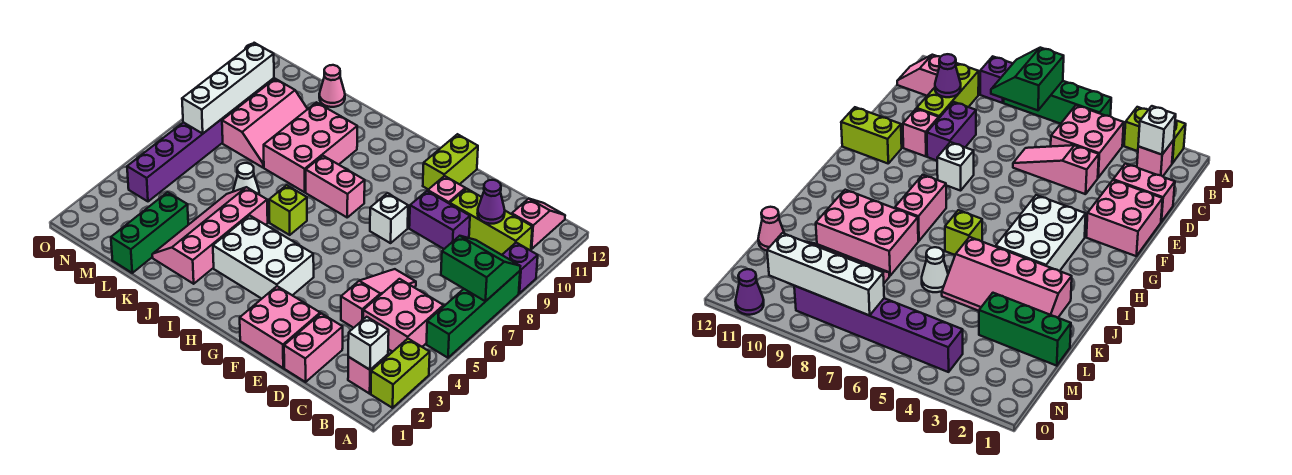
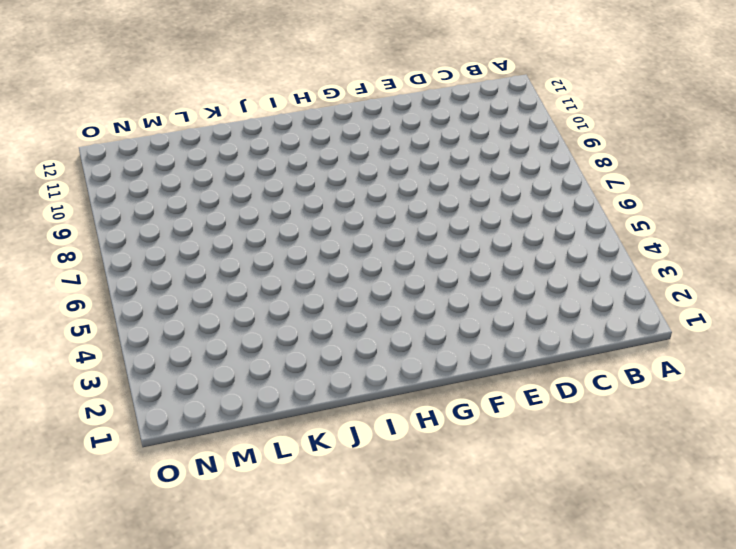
none -> lime 1x2 brick [371,339,430,408]
none -> green 1x4 brick [426,271,520,358]
none -> purple 1x1 brick [502,243,538,293]

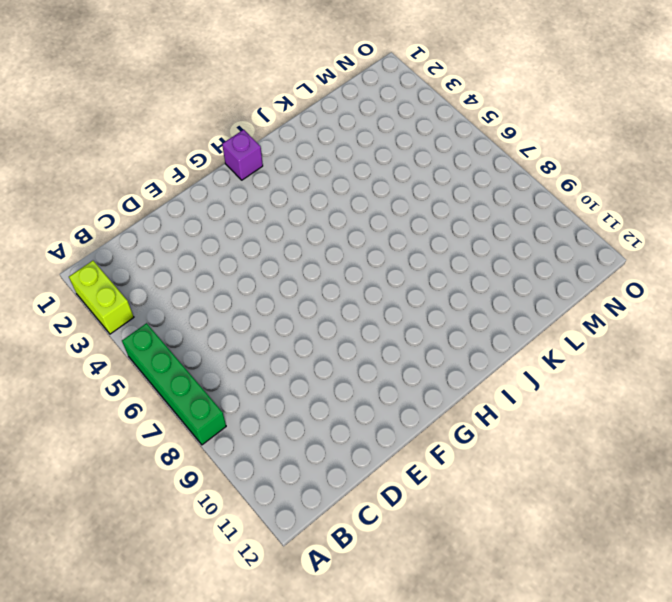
purple 1x1 brick [222,130,263,180] -> purple 1x1 brick moved to [502,243,538,293]
none -> pink 1x1 brick [348,355,388,394]
none -> pink 2x2 brick [363,279,444,352]
none -> lime 1x3 brick [450,189,532,255]

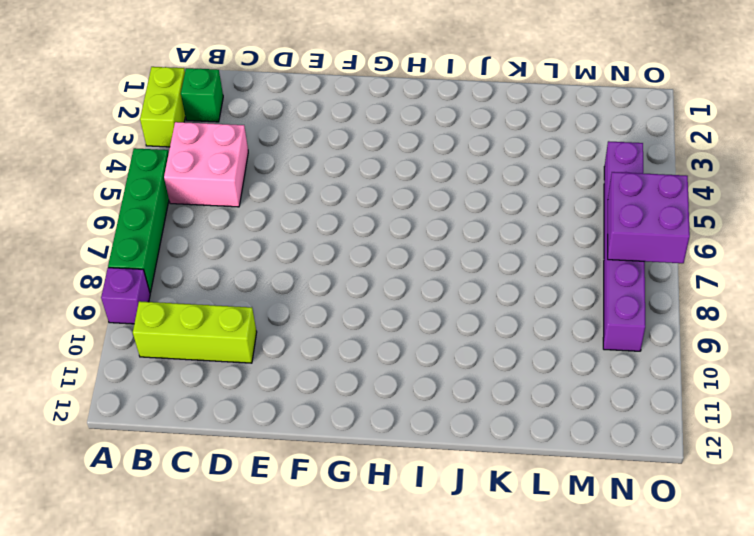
green 1x1 brick [181,68,223,122] -> pink 1x1 brick [348,355,388,394]
purple 2x2 brick [608,172,690,263] -> white 1x4 brick [182,43,274,133]
none -> pink 1x2 slope [512,199,565,249]
none -> pink 1x2 brick [284,313,343,382]
none -> pink 1x3 slope [341,269,416,328]

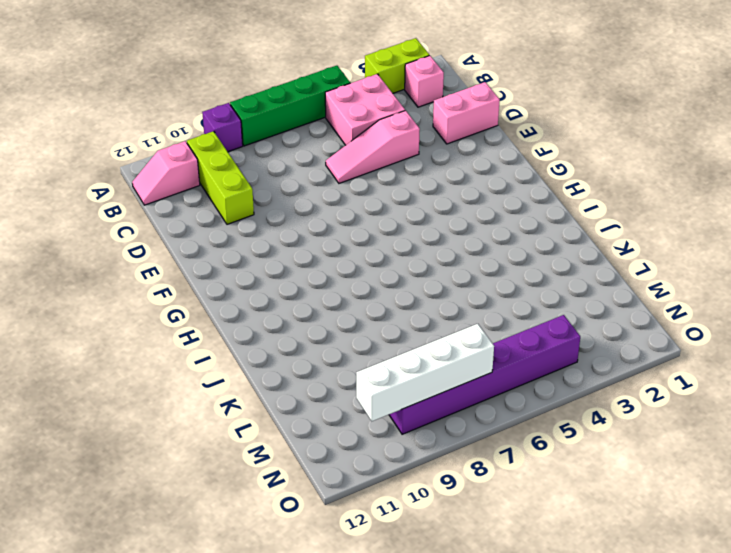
none -> purple 1x2 brick [409,191,470,249]
none -> pink 2x2 brick [240,286,320,368]
none -> pink 1x1 brick [428,176,465,204]

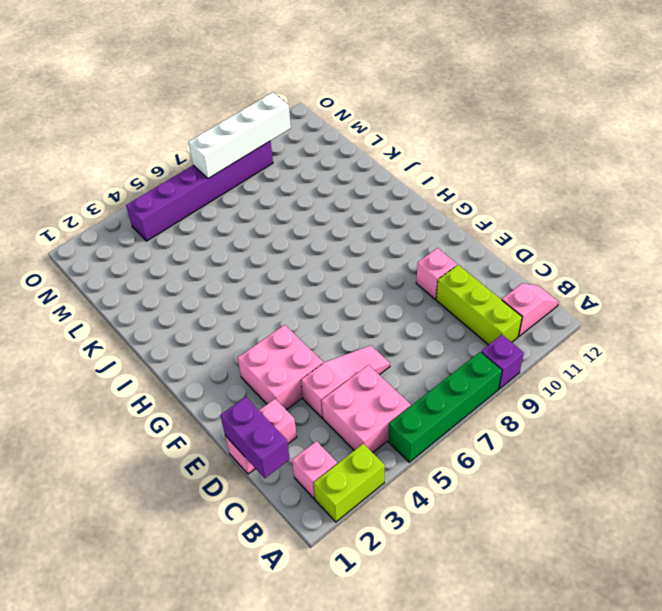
purple 1x2 brick [220,397,290,478] -> purple 1x2 brick moved to [409,191,470,249]
pink 2x2 brick [238,325,323,410] -> pink 2x2 brick moved to [240,286,320,368]
none -> white 1x1 brick [370,193,408,243]
none -> lime 1x2 brick [423,134,478,189]
none -> white 2x3 brick [213,215,314,299]

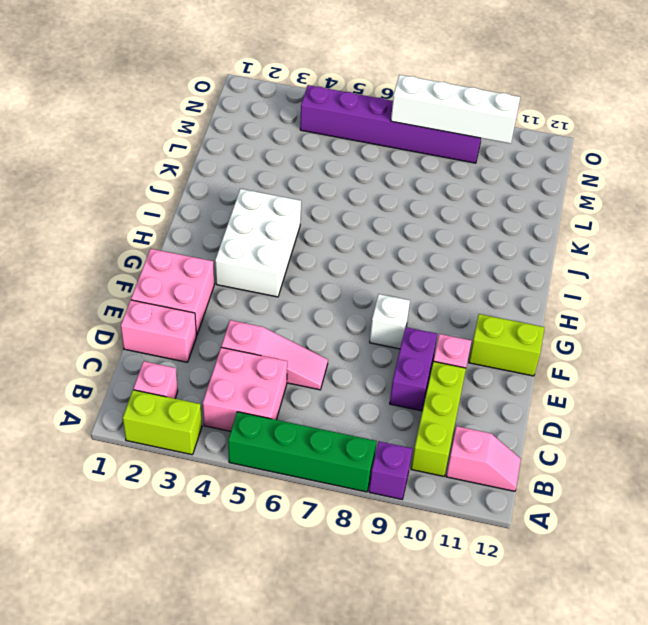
none -> pink 1x2 brick [306,156,365,217]
none -> lime 1x1 brick [269,185,307,235]
none -> pink 2x4 slope [152,187,268,284]

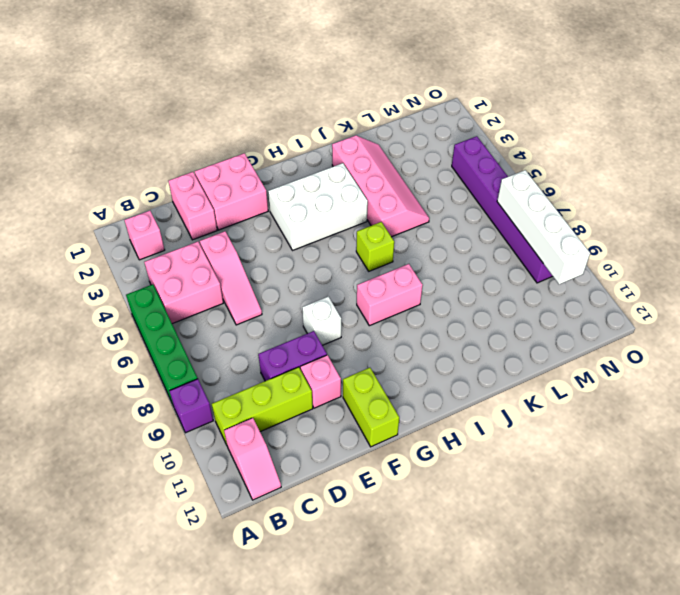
none -> lime 1x2 brick [371,339,430,408]
none -> pink 2x3 brick [264,102,357,192]
none -> white 1x1 cone [233,163,259,194]

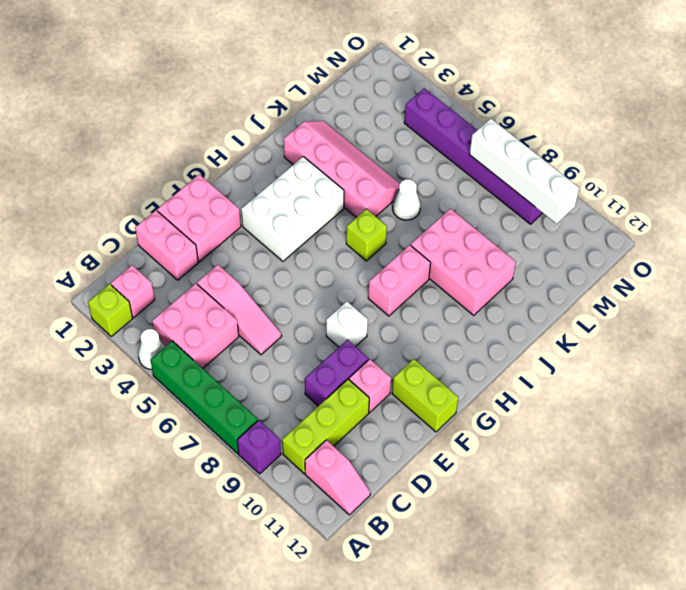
lime 1x1 brick [88,284,133,337] -> lime 1x2 brick [371,339,430,408]
white 1x1 cone [138,329,165,369] -> none
none -> green 1x3 brick [111,192,188,273]
none -> pink 2x3 slope [222,79,307,168]
none -> pink 1x1 cone [319,65,345,107]

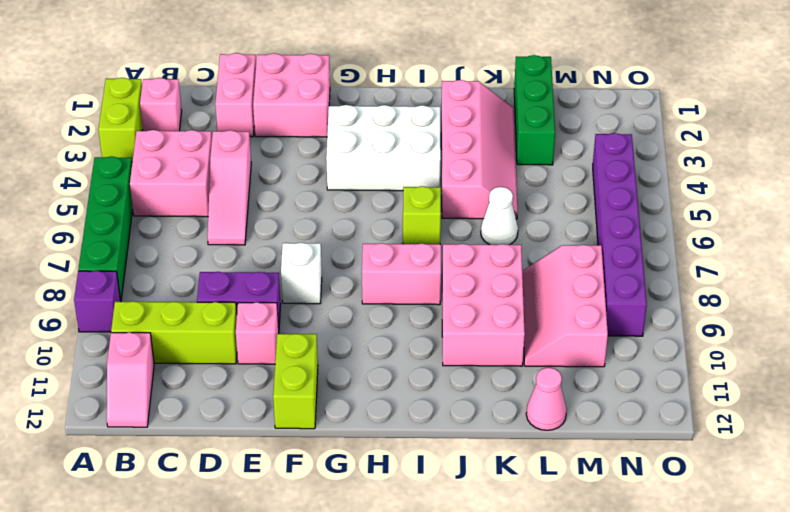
none -> purple 1x1 cone [736,269,764,315]
none -> green 2x2 slope [441,236,520,301]
none -> white 1x1 brick [348,317,389,370]

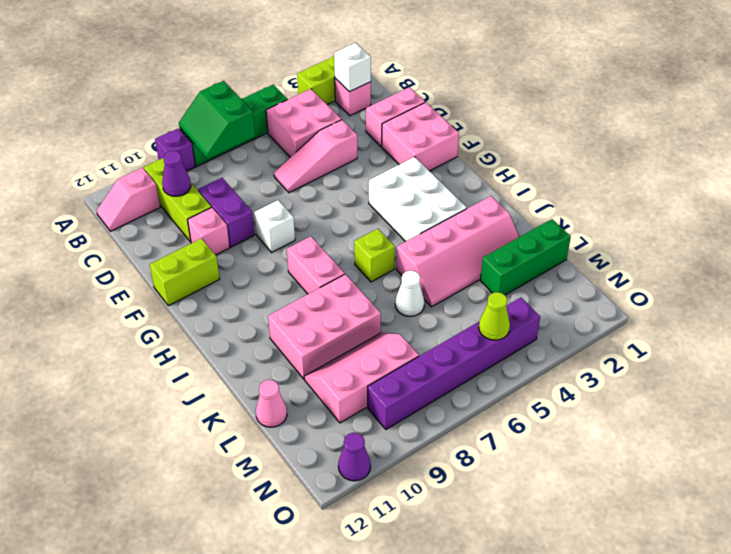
lime 1x1 cone [479,292,510,340] -> none
none -> white 1x4 brick [182,43,274,133]

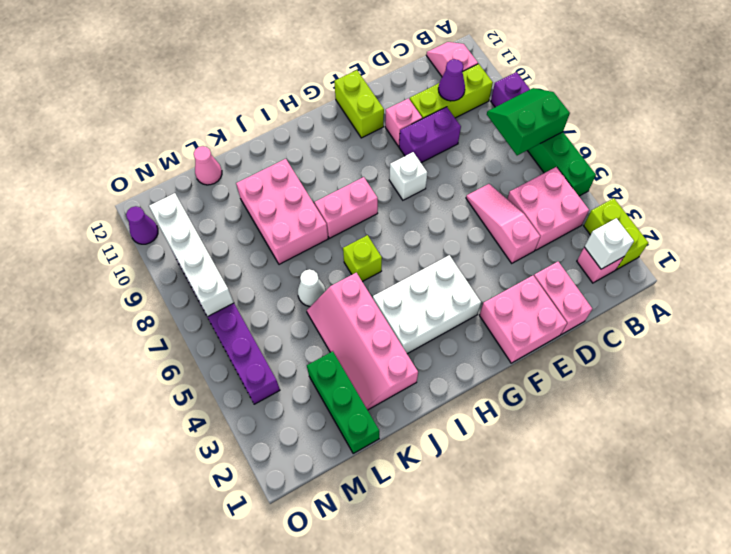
none -> pink 2x3 slope [222,79,307,168]

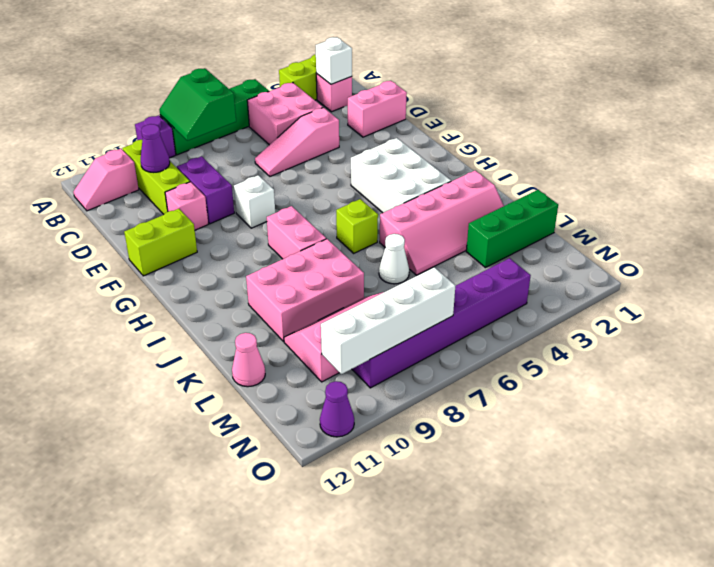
none -> pink 2x2 brick [240,286,320,368]

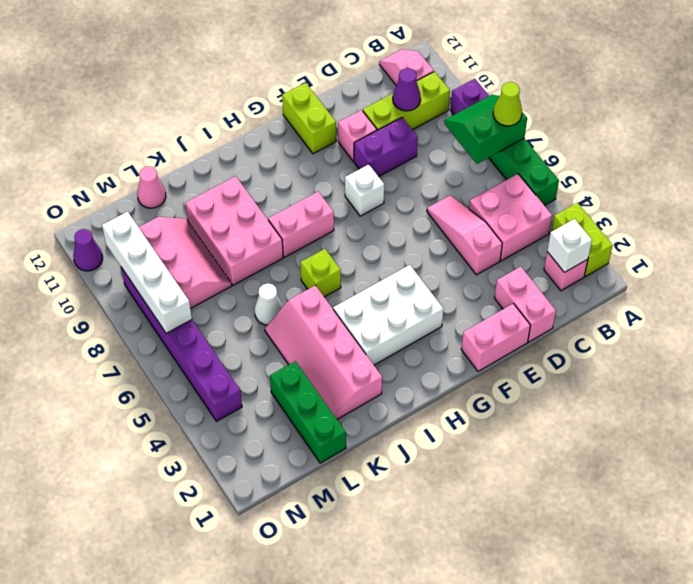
lime 1x1 cone [493,82,522,126] -> none
pink 1x2 brick [461,304,530,371] -> pink 2x2 brick [240,286,320,368]

